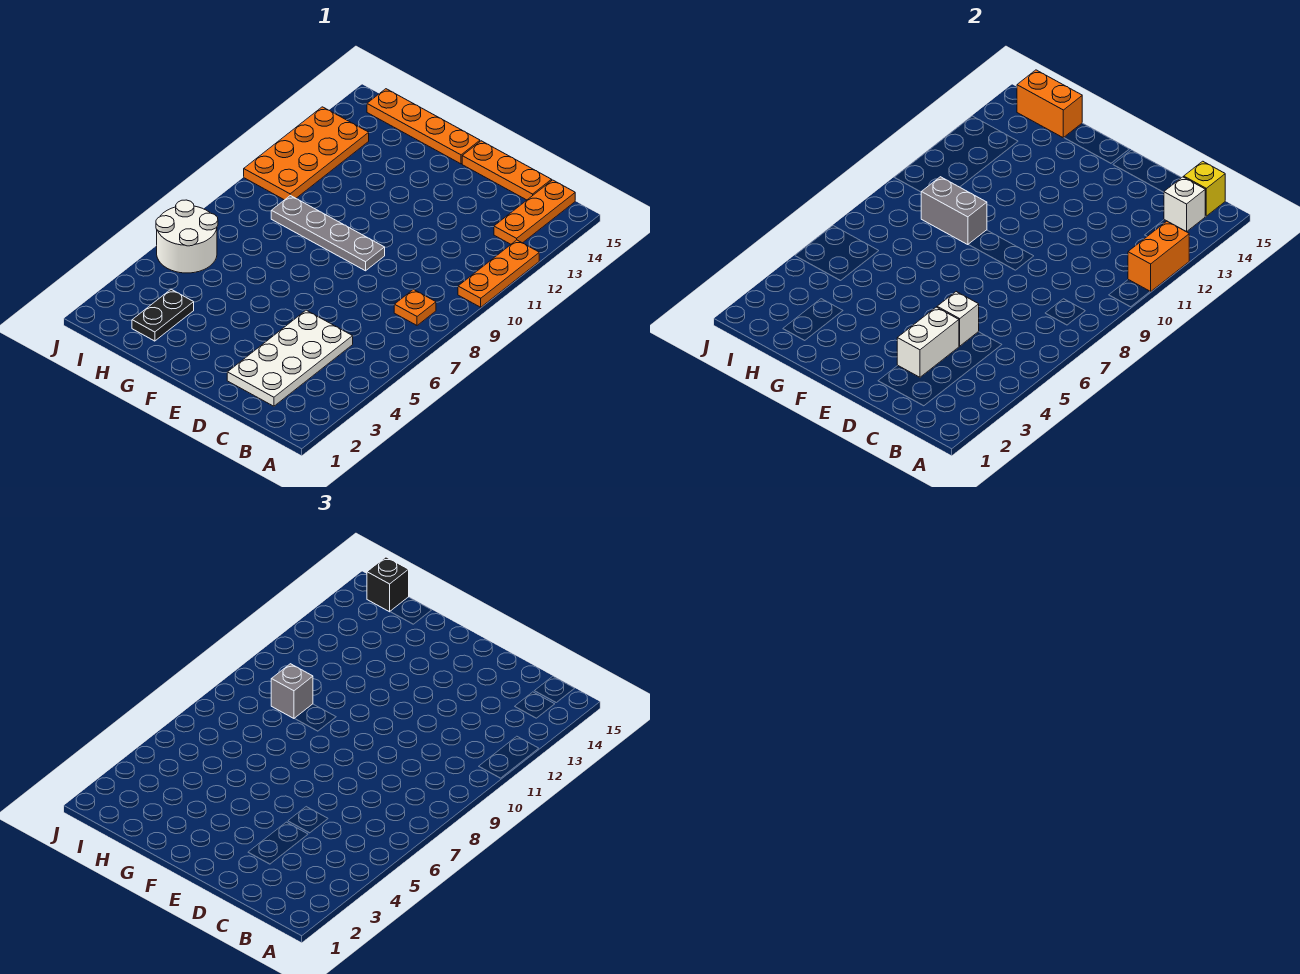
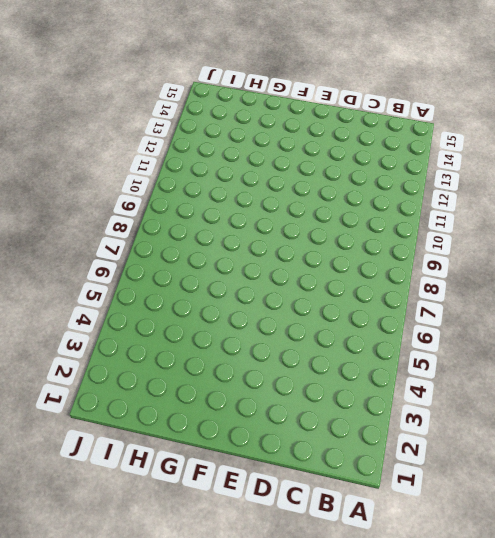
none -> orange 1x3 plate [458,240,539,307]
none -> orange 1x1 plate [394,289,436,325]
none -> orange 1x3 plate [494,180,575,244]

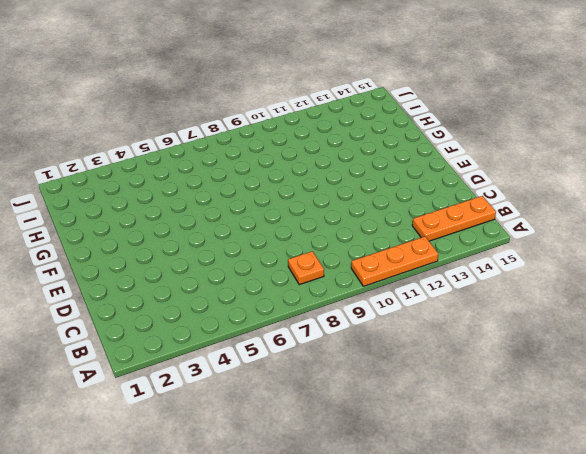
none -> white 2x4 plate [227,310,353,406]
none -> orange 1x3 plate [462,141,552,200]
none -> grey 1x4 plate [271,195,385,271]

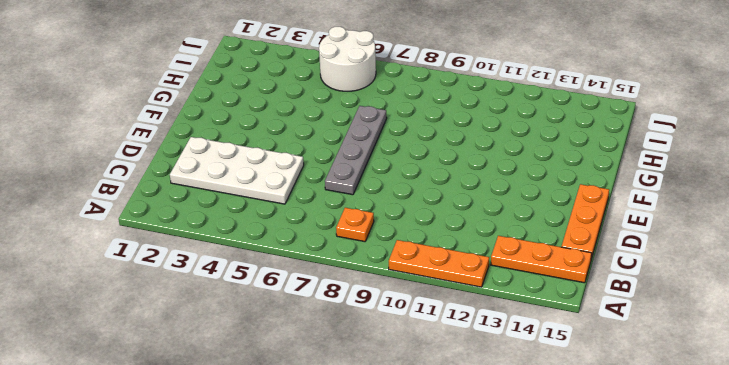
grey 1x4 plate [325,106,387,195] -> grey 1x4 plate moved to [271,195,385,271]
none -> orange 1x4 plate [367,89,480,164]
none -> black 1x2 plate [132,289,194,341]
none -> orange 2x4 plate [244,107,369,200]

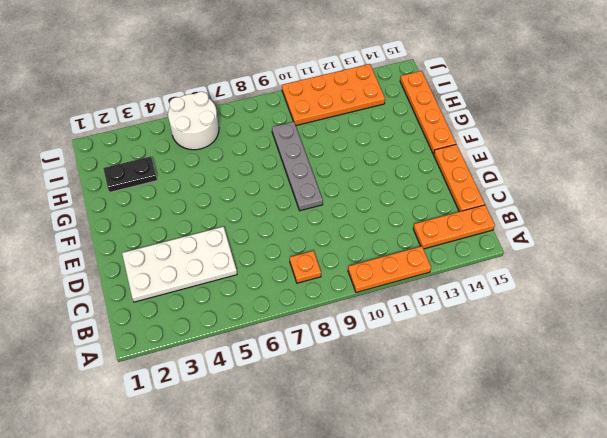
none -> orange 1x2 brick [1128,221,1189,292]
none -> white 1x1 brick [1164,177,1205,232]
none -> yellow 1x1 brick [1184,161,1225,216]

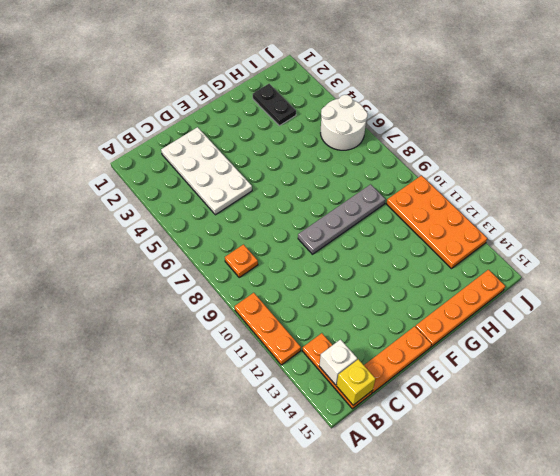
none -> orange 1x2 brick [1128,221,1189,292]
none -> white 1x2 brick [897,307,959,377]
none -> white 1x1 brick [937,292,979,346]

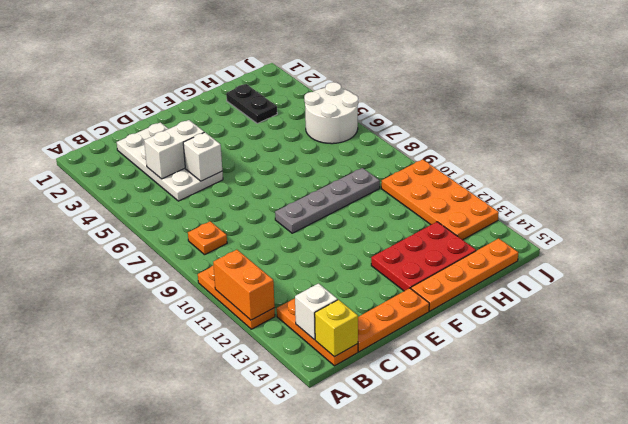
white 1x2 brick [144,120,204,179] -> white 1x2 brick turned to [897,307,959,377]
red 2x3 plate [371,222,476,291] -> none
none -> grey 1x2 brick [921,177,987,245]
none -> orange 1x2 brick [1017,70,1082,138]
none -> grey 1x1 brick [271,664,313,718]

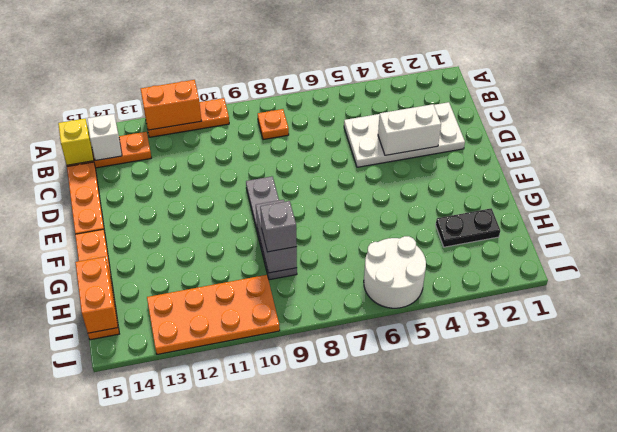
none -> white 1x1 brick [937,292,979,346]
none -> black 1x1 brick [367,557,409,612]

